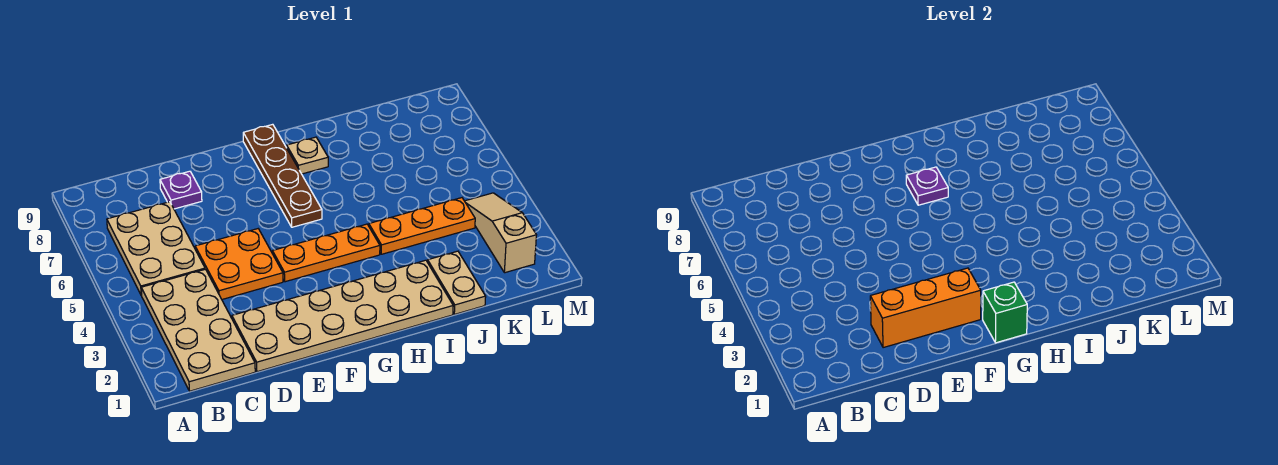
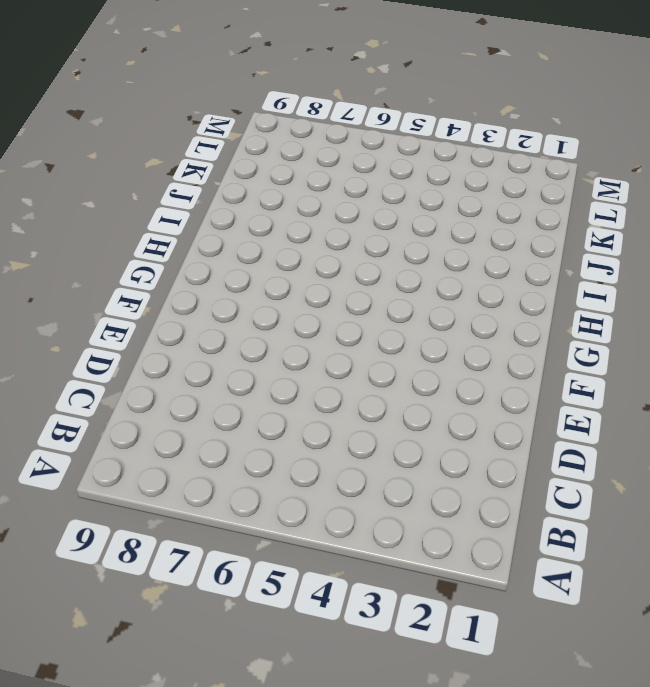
none -> tan 2x4 plate [141,269,255,391]
none -> tan 2x3 plate [107,202,205,295]
none -> tan 2x6 plate [232,260,453,372]

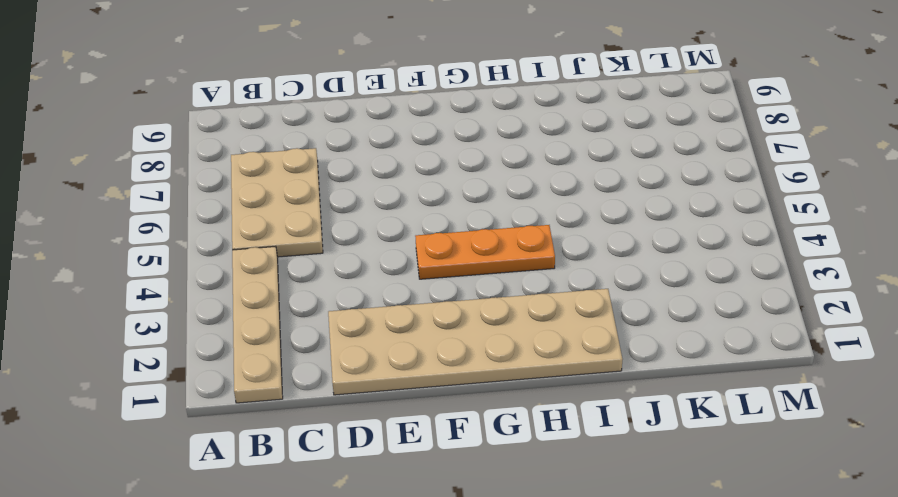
tan 1x4 plate [232,246,283,403] -> tan 2x4 plate [141,269,255,391]
none -> orange 2x2 plate [195,229,283,299]
none -> purple 1x1 plate [160,171,202,209]
none -> brown 1x4 plate [243,124,322,227]

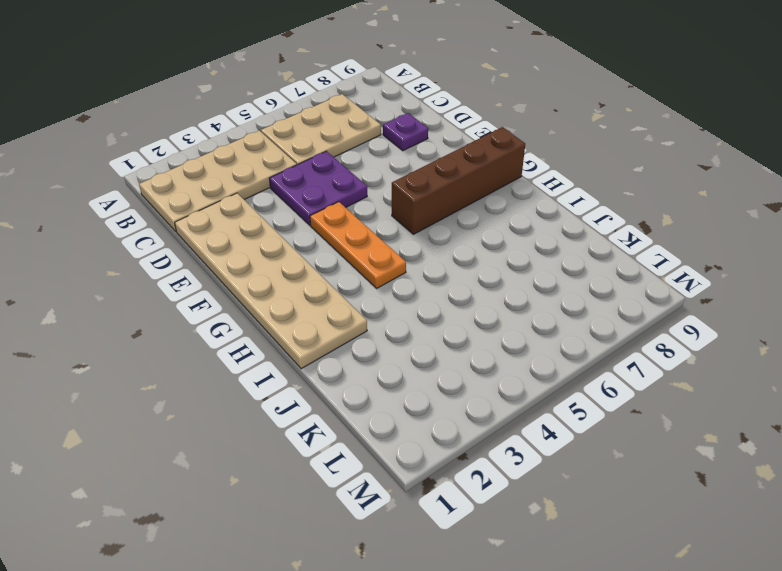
purple 2x2 plate [269,151,367,225] -> orange 2x2 plate [195,229,283,299]
brown 1x4 brick [392,127,525,234] -> brown 1x4 plate [243,124,322,227]
none -> tan 1x1 plate [287,137,328,174]
none -> orange 1x3 plate [369,198,475,254]
none -> tan 1x2 plate [428,251,486,314]

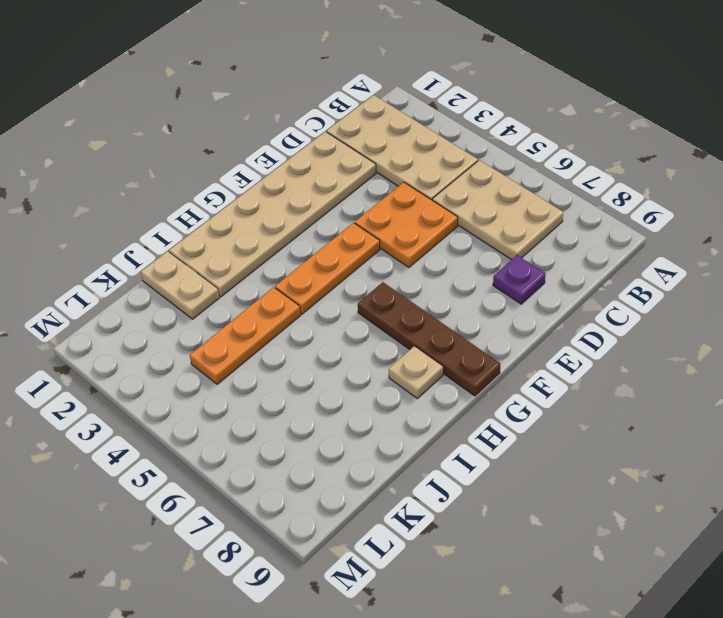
none -> tan 1x3 slope [465,193,536,273]
none -> orange 1x3 brick [870,268,981,348]
none -> green 1x1 brick [983,282,1027,343]

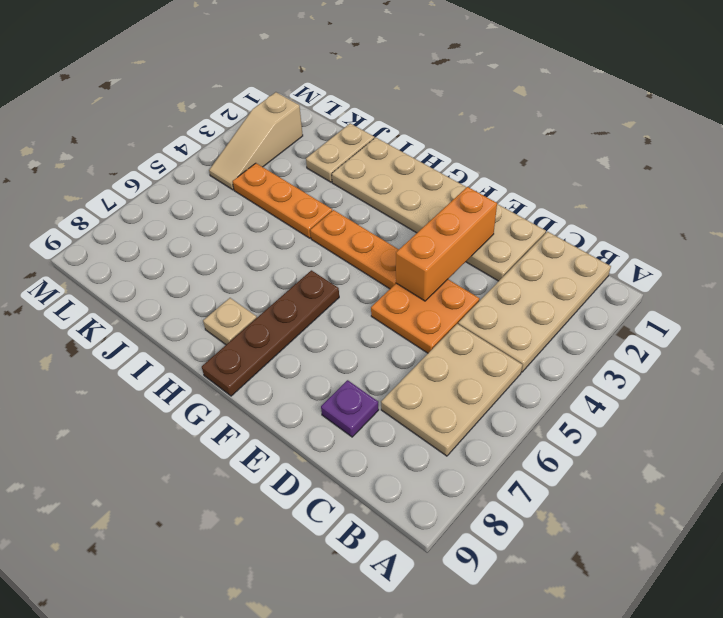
orange 1x3 brick [396,187,497,301] -> orange 1x3 brick turned to [870,268,981,348]
none -> green 1x1 brick [983,282,1027,343]
none -> purple 1x1 plate [906,167,948,205]

